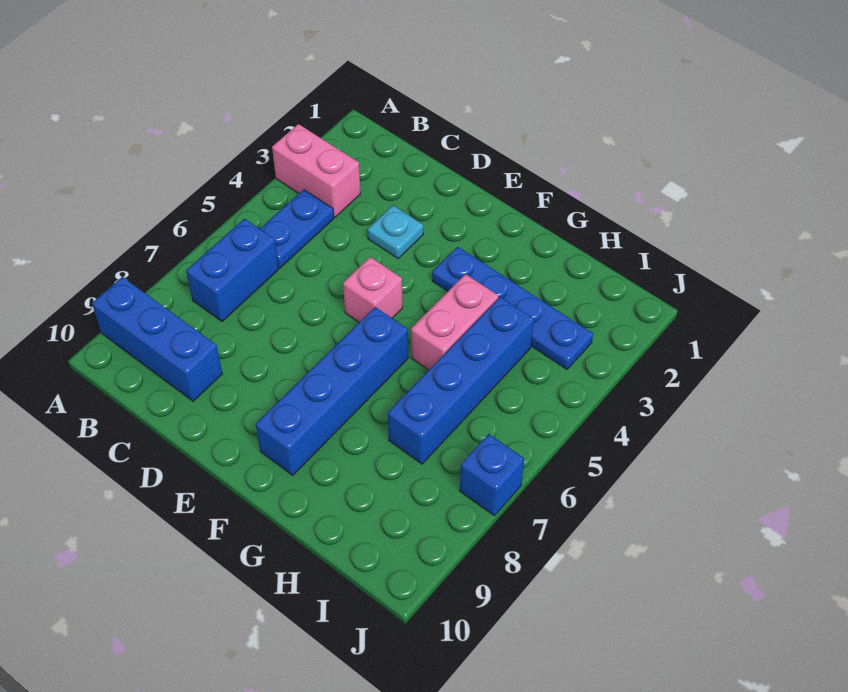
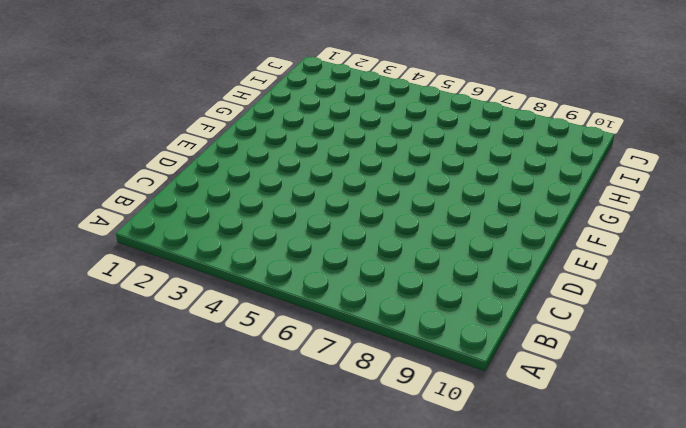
none -> pink 1x2 brick [272,124,361,217]
none -> blue 1x3 brick [92,277,222,401]

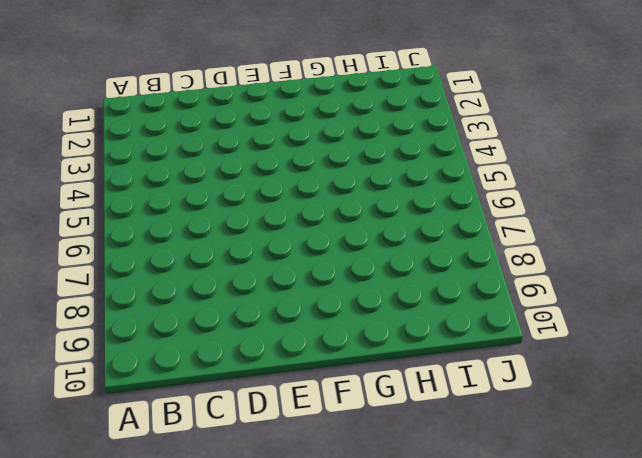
none -> pink 1x2 brick [272,124,361,217]
none -> blue 1x3 brick [92,277,222,401]

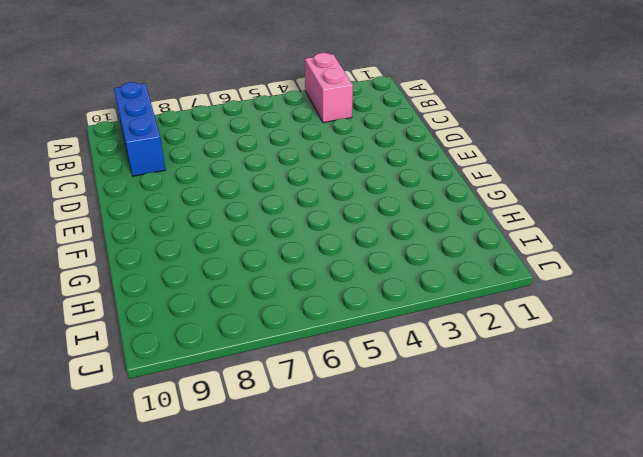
none -> blue 1x2 plate [260,190,334,268]
none -> blue 1x2 brick [186,219,279,321]

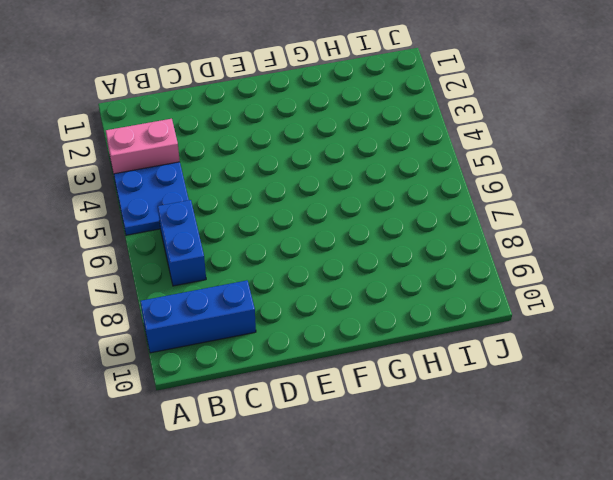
blue 2x2 plate [114,162,189,235] -> blue 1x2 plate [260,190,334,268]
none -> cyan 1x1 plate [368,205,423,258]
none -> pink 1x1 brick [343,257,403,322]

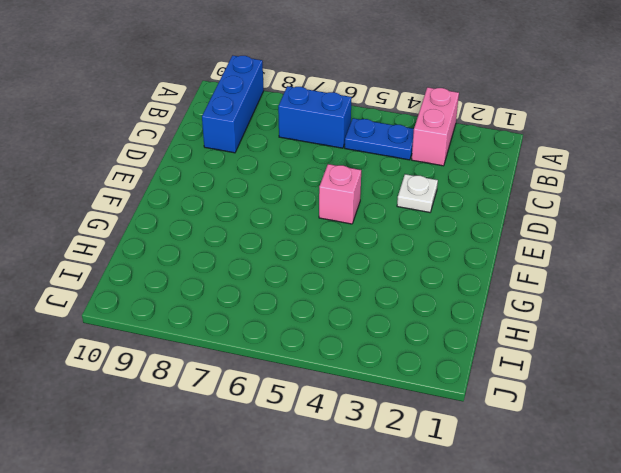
white 1x1 plate [397,174,438,212] -> cyan 1x1 plate [368,205,423,258]
none -> blue 1x4 plate [432,247,593,369]
none -> blue 1x4 brick [256,307,408,475]

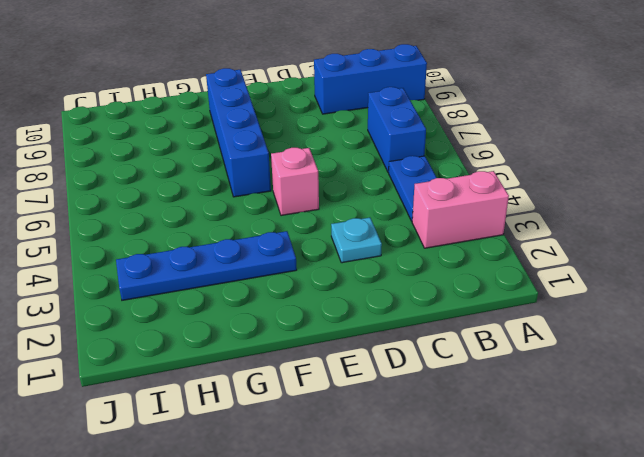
none -> pink 1x2 brick [411,274,498,370]
none -> blue 1x4 brick [388,297,534,464]

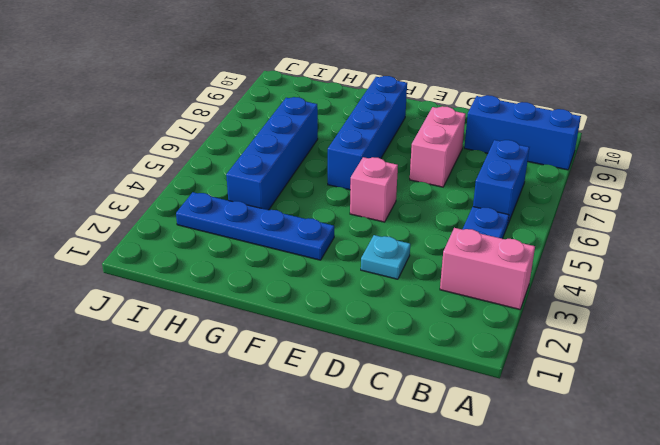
pink 1x2 brick [410,106,466,187] -> pink 1x2 brick moved to [411,274,498,370]
none -> blue 1x1 brick [460,434,524,516]

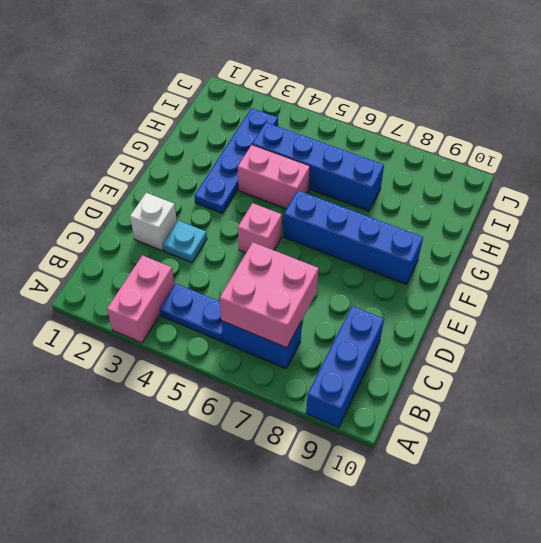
pink 2x2 brick [220,242,319,348] -> none
white 1x1 brick [130,193,177,250] -> none
none -> blue 1x1 brick [460,434,524,516]

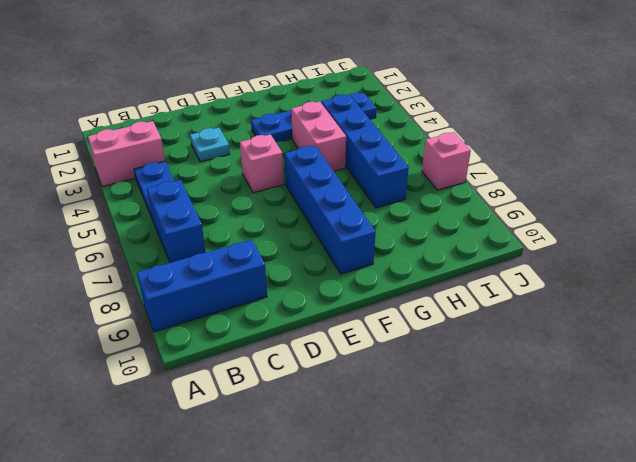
pink 1x1 brick [422,132,471,190] -> blue 1x1 brick [460,434,524,516]

